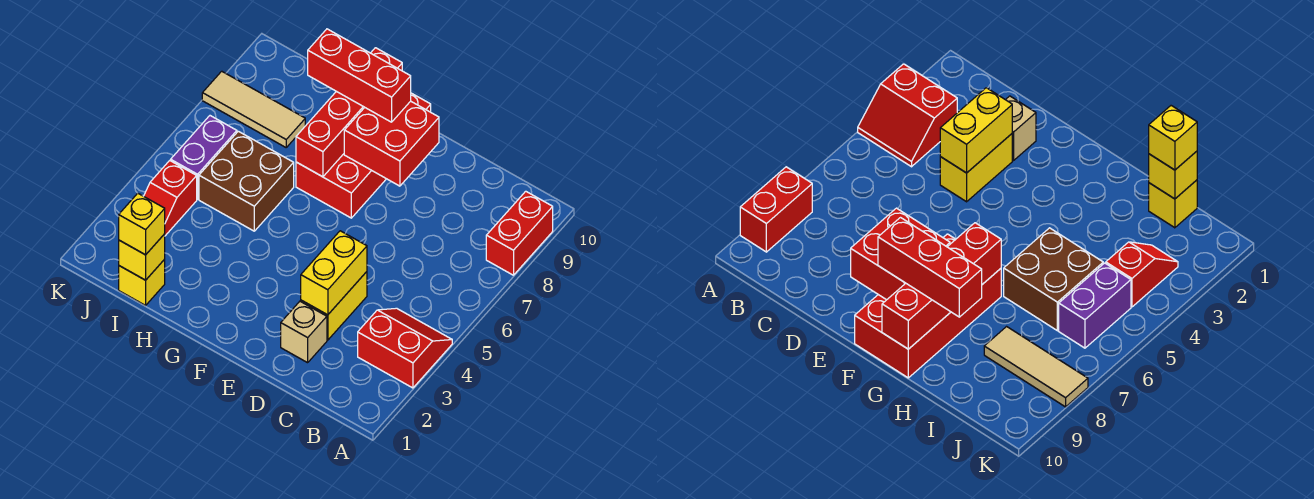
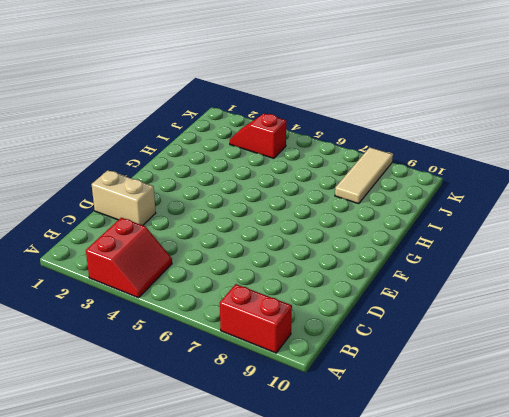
tan 1x2 brick [92,170,156,225] -> tan 1x1 brick [281,301,327,363]
none -> yellow 1x2 brick [301,272,367,340]
none -> red 2x4 brick [296,93,431,218]
none -> brown 2x2 brick [199,131,294,231]

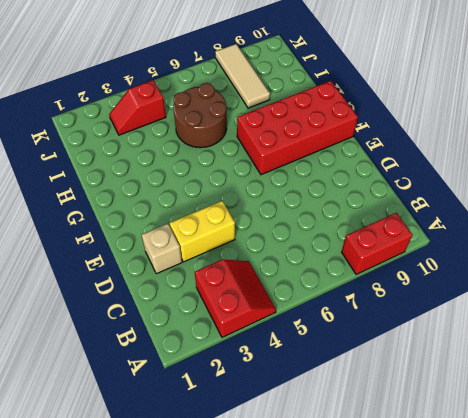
brown 2x2 round brick [173,83,227,148] -> brown 2x2 brick [199,131,294,231]
none -> yellow 1x1 brick [119,259,165,305]
none -> purple 1x2 brick [171,116,237,199]
none -> yellow 1x2 brick [301,231,367,315]

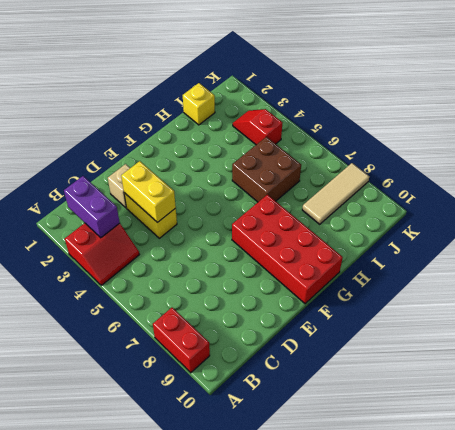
purple 1x2 brick [64,176,120,238] -> purple 1x2 brick moved to [171,116,237,199]
none -> red 2x2 brick [344,101,439,186]
none -> red 1x4 brick [296,48,402,177]
none -> yellow 1x1 brick [119,234,165,280]

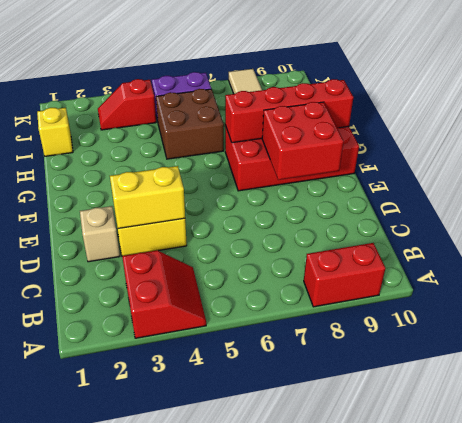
none -> yellow 1x1 brick [119,234,165,280]
none -> red 1x3 brick [308,29,411,122]
none -> yellow 1x1 brick [119,193,165,255]

